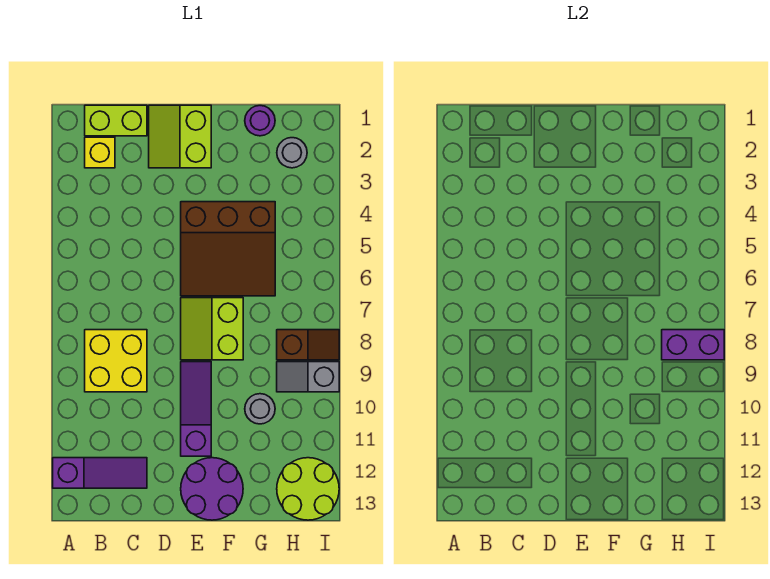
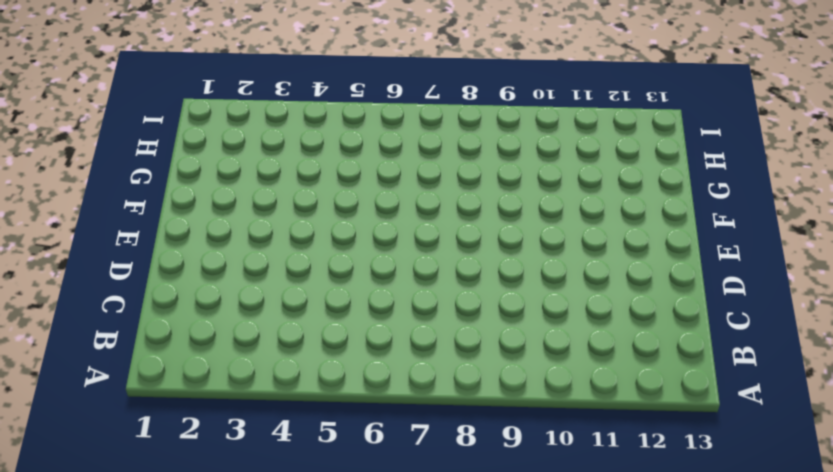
none -> purple 1x3 slope [53,458,147,488]
none -> lime 1x2 brick [85,105,147,136]
none -> yellow 1x1 brick [85,137,115,168]

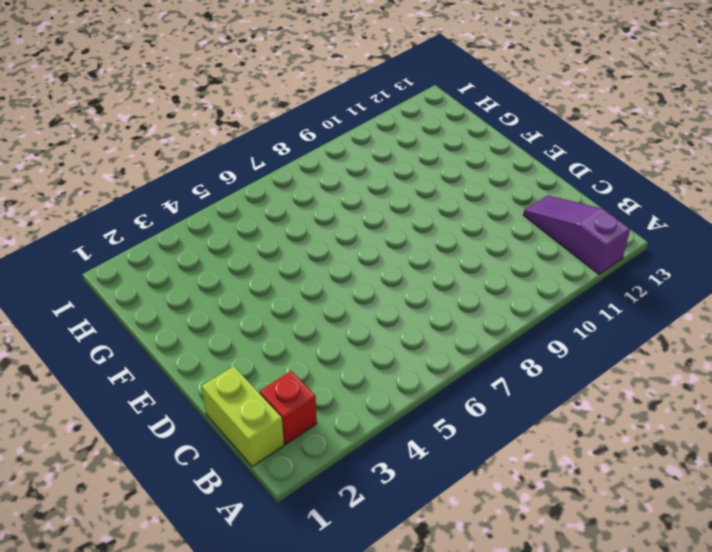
red 1x1 brick [260,371,317,444] -> yellow 1x1 brick [85,137,115,168]
none -> yellow 2x2 brick [85,330,147,392]
none -> lime 2x2 slope [149,105,211,168]
none -> brown 3x3 slope [181,202,275,296]

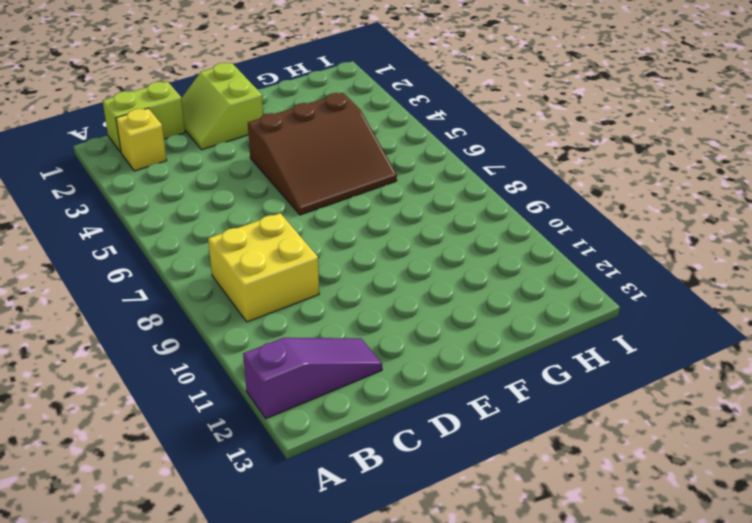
none -> lime 2x2 slope [181,298,243,360]
none -> purple 1x3 slope [181,362,211,456]
none -> purple 2x2 round brick [181,458,243,520]

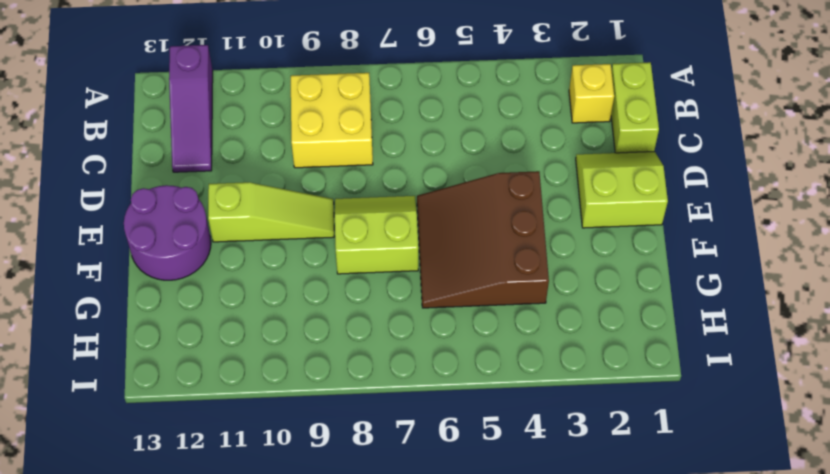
lime 1x3 slope [208,182,334,242] -> purple 1x3 slope [181,362,211,456]
none -> purple 1x1 round brick [245,106,275,136]
none -> grey 1x1 round brick [245,394,275,424]
none -> grey 1x1 round brick [277,138,307,168]

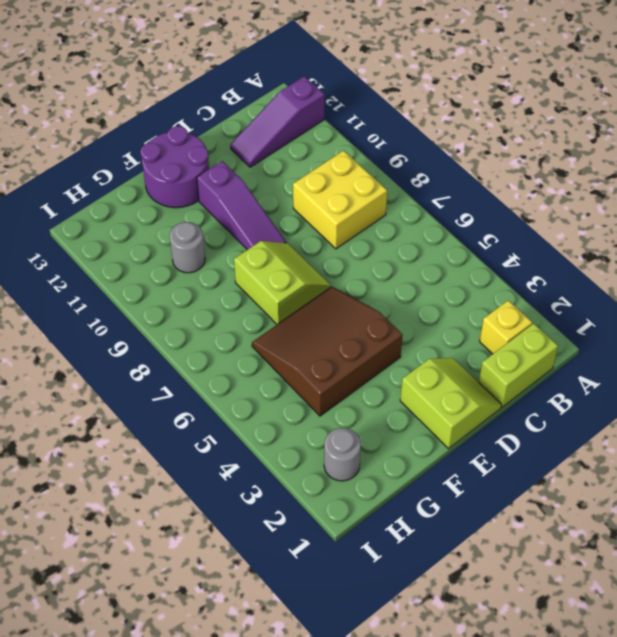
none -> purple 1x1 round brick [245,106,275,136]
none -> brown 1x2 slope [277,330,339,360]
none -> grey 1x2 slope [277,362,339,392]

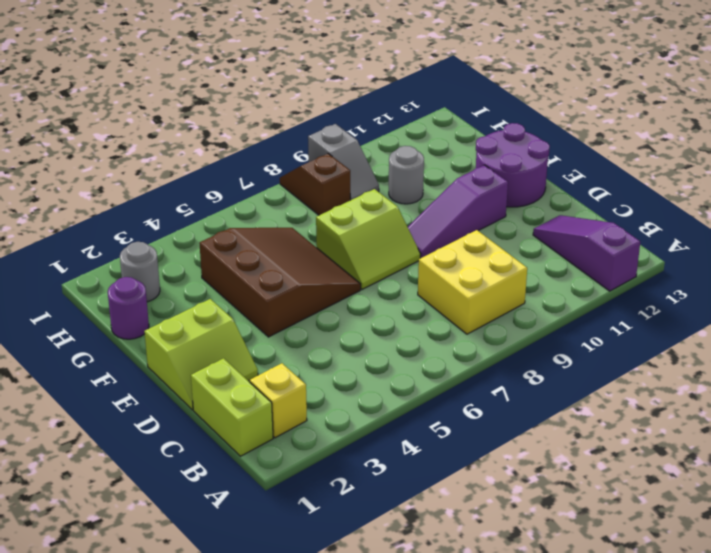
none -> lime 2x2 round brick [277,458,339,520]
none -> purple 1x2 brick [662,330,724,360]

